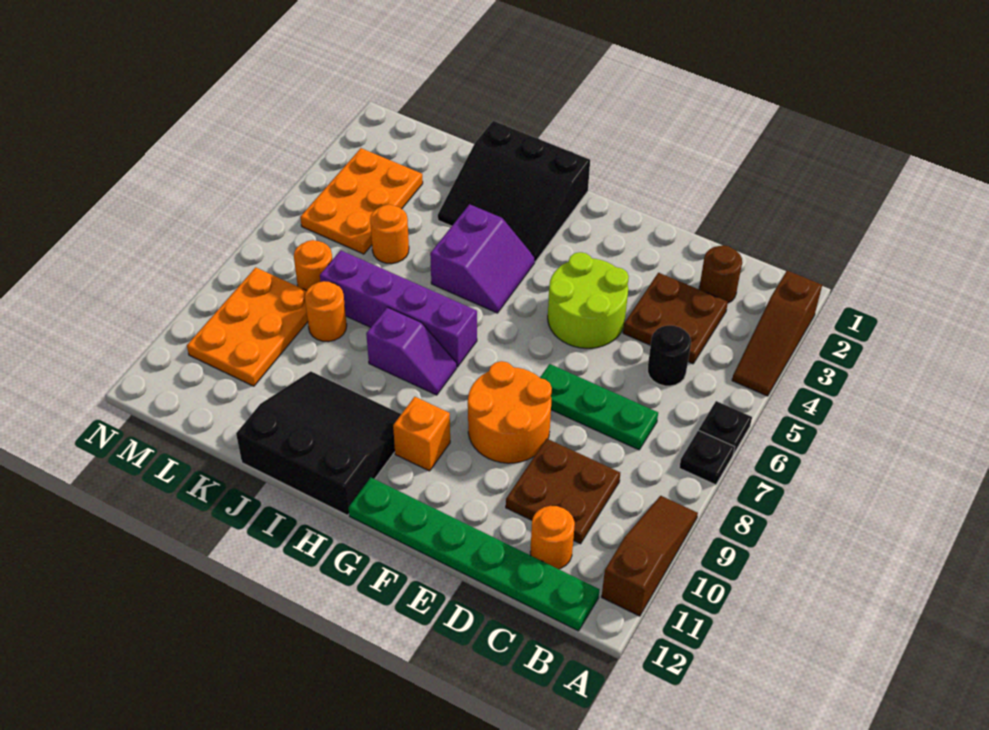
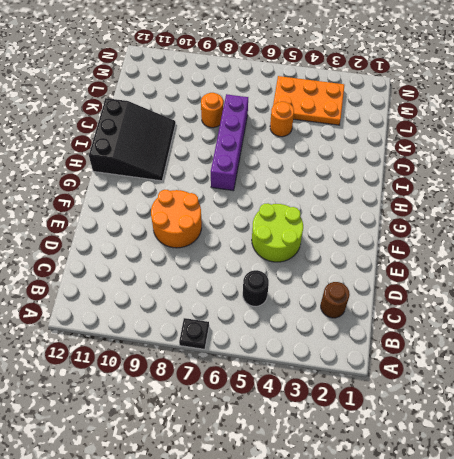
none -> brown 1x3 slope [732,271,822,396]
none -> black 1x1 plate [699,401,752,455]
none -> brown 1x3 slope [602,496,698,616]

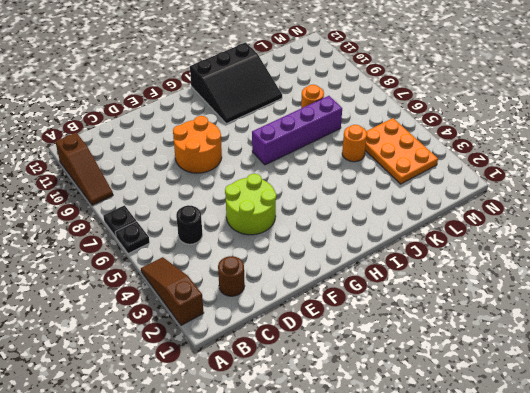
none -> green 1x6 plate [348,478,599,631]
none -> brown 2x2 plate [623,273,728,364]
none -> green 1x3 plate [540,364,658,450]

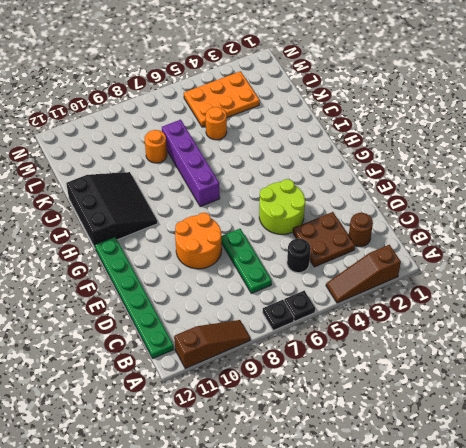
none -> brown 2x2 plate [506,439,620,544]
none -> orange 1x1 round brick [530,506,575,569]
none -> orange 1x1 brick [393,397,450,471]

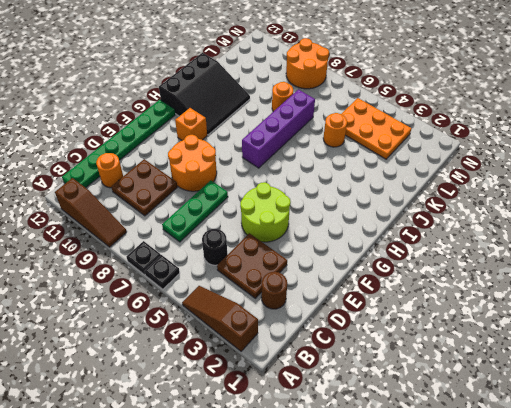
orange 2x2 round brick [286,38,329,89] -> orange 2x3 plate [187,267,308,386]
none -> black 3x3 slope [438,121,590,262]
none -> purple 2x2 slope [430,204,535,313]
none -> purple 1x2 slope [366,307,457,395]

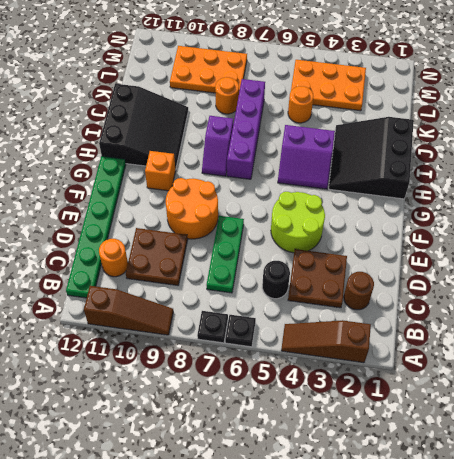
none -> orange 1x1 round brick [294,240,332,290]

